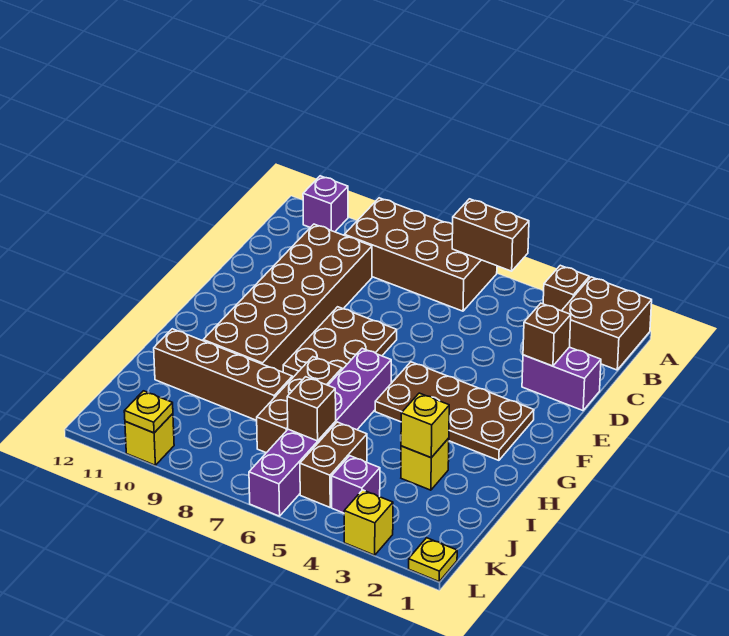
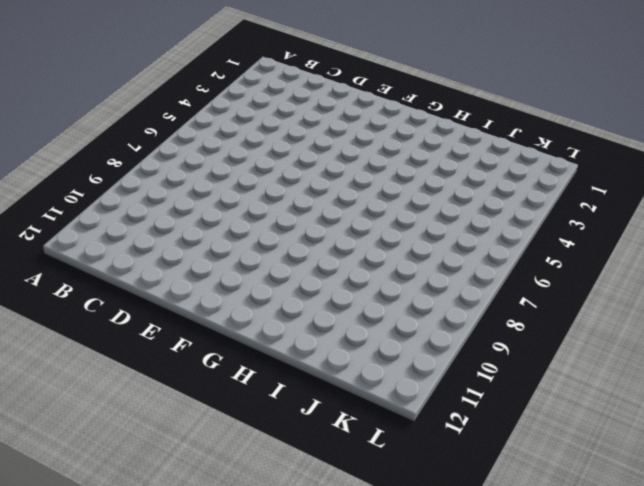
none -> brown 2x2 brick [562,277,652,370]
none -> brown 1x1 brick [543,265,589,311]
none -> brown 2x4 brick [344,198,497,311]

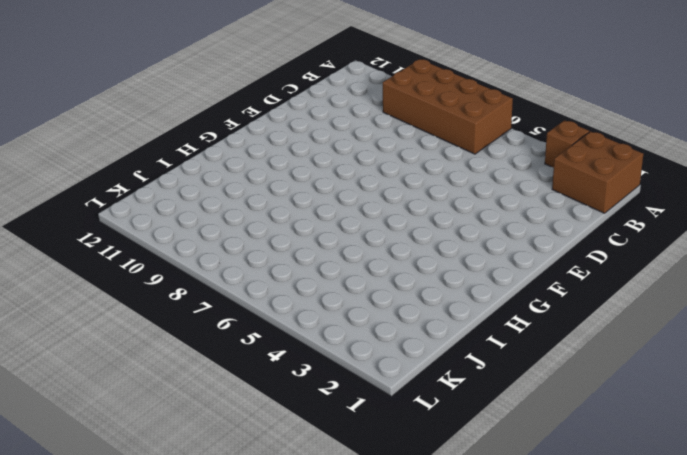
none -> purple 1x1 brick [303,176,348,232]
none -> brown 2x6 brick [203,224,372,372]
none -> purple 1x2 brick [522,347,601,410]

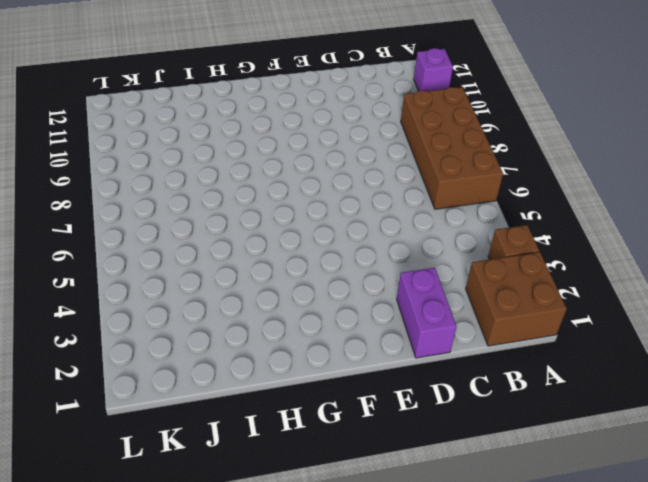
none -> brown 2x6 brick [203,224,372,372]
none -> brown 2x3 plate [283,307,397,378]
none -> brown 2x4 plate [375,362,534,460]

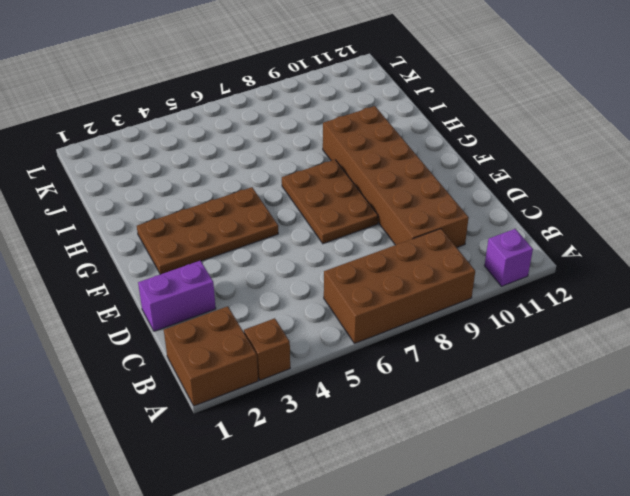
none -> purple 1x6 brick [249,348,391,516]
none -> brown 1x3 brick [257,357,342,453]
none -> yellow 1x1 brick [401,438,449,490]

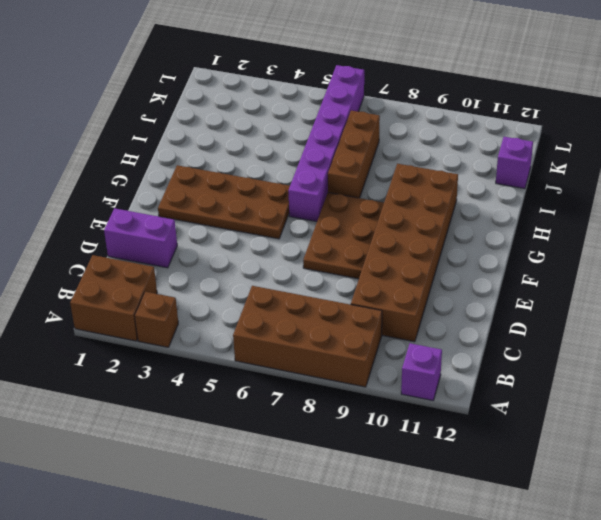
purple 1x1 brick [496,137,533,189] -> purple 1x1 brick moved to [332,456,380,513]
none -> yellow 1x1 brick [401,438,449,490]
none -> brown 1x4 brick [154,329,292,420]
none -> brown 1x2 brick [300,422,367,507]

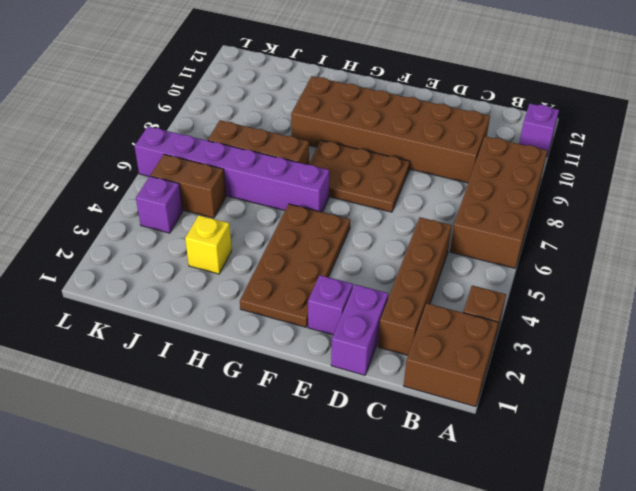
brown 1x4 brick [378,217,452,355] -> brown 1x4 brick moved to [154,329,292,420]
purple 1x1 brick [308,275,353,335] -> none
none -> yellow 1x1 plate [409,538,457,582]
none -> yellow 1x1 brick [344,490,393,555]
none -> yellow 1x1 brick [125,414,174,465]

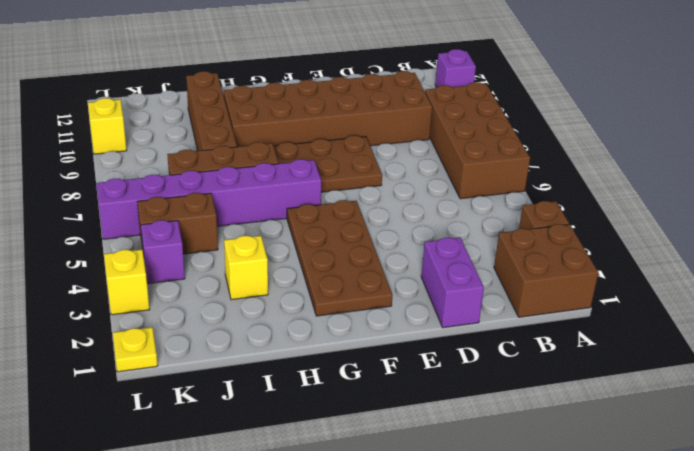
none -> brown 1x2 brick [452,199,529,271]
none -> brown 1x1 brick [523,303,571,366]
none -> yellow 1x1 brick [401,393,449,458]

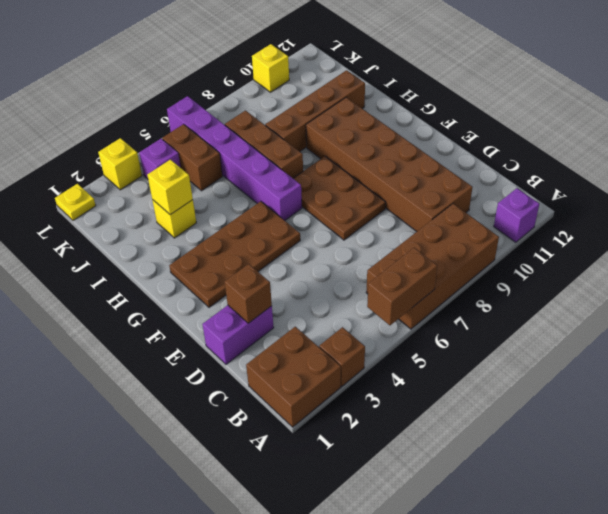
none -> brown 1x1 brick [287,377,336,441]
none -> yellow 1x1 plate [124,391,173,433]

